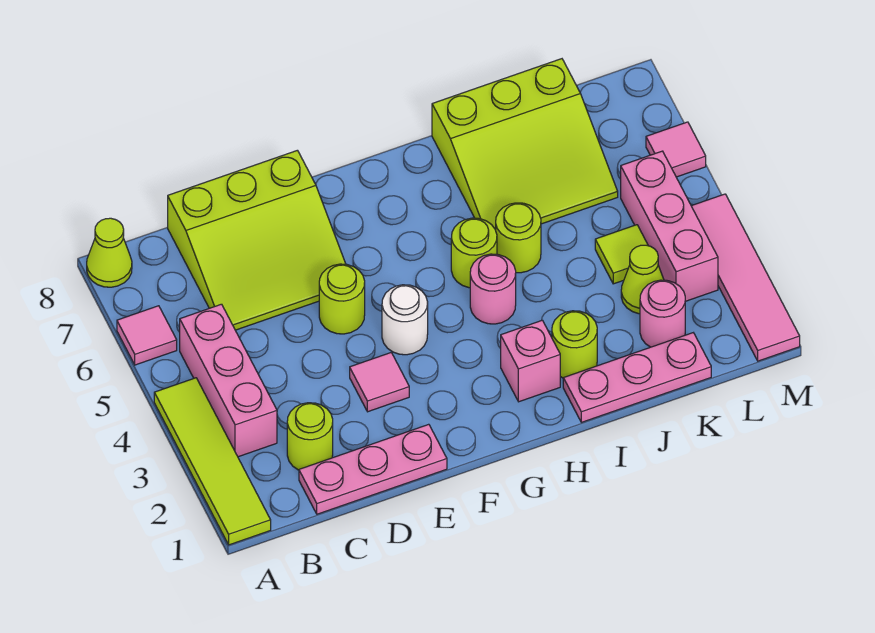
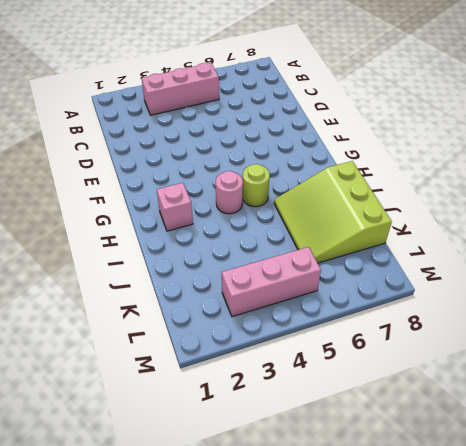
none -> lime 1x4 tile [154,378,271,545]
none -> pink 1x1 tile [117,306,177,365]
none -> lime 1x1 cone [87,218,132,287]

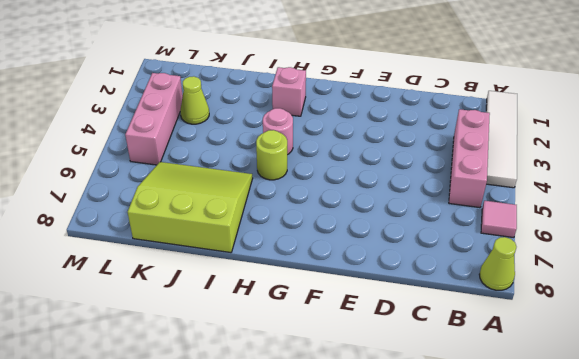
white 1x4 tile [486,91,517,188] -> lime 1x4 tile [154,378,271,545]
none -> pink 1x3 plate [299,424,447,514]
none -> lime 1x1 round brick [287,403,333,470]
none -> lime 3x3 slope [168,150,346,330]

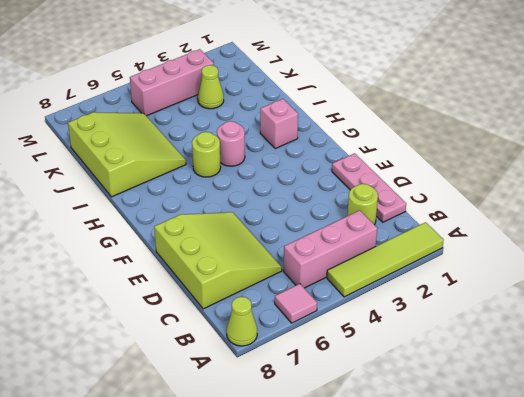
none -> pink 1x1 tile [350,353,409,412]
none -> lime 1x1 round brick [319,264,365,334]
none -> white 1x1 round brick [382,285,428,355]

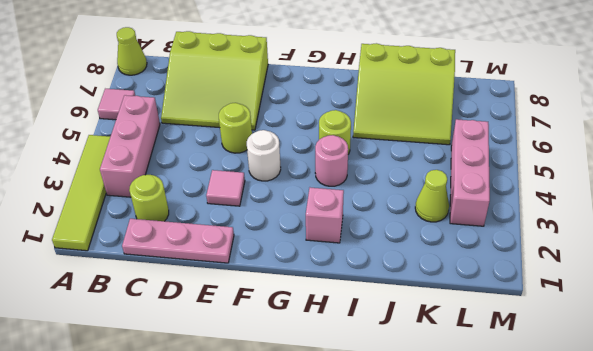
none -> pink 1x3 plate [563,333,711,422]
none -> lime 1x1 round brick [552,311,597,378]
none -> lime 1x1 round brick [496,203,541,273]

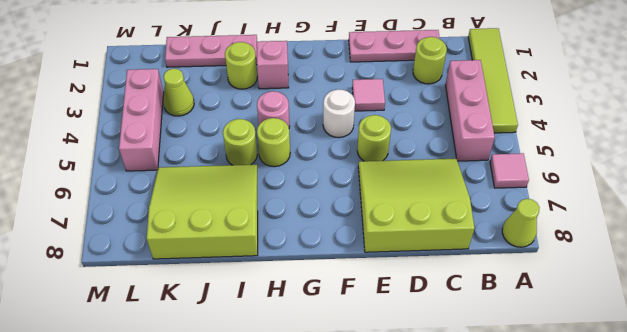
none -> pink 1x1 round brick [640,280,685,347]
none -> lime 1x1 tile [595,225,648,284]
none -> pink 1x4 tile [692,194,800,361]

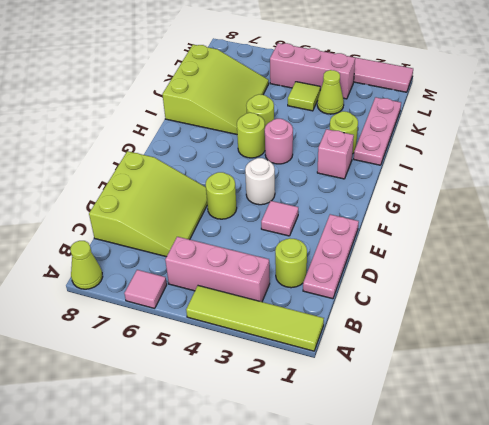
none -> pink 1x1 round brick [640,280,685,347]
none -> pink 1x1 tile [646,122,706,177]

